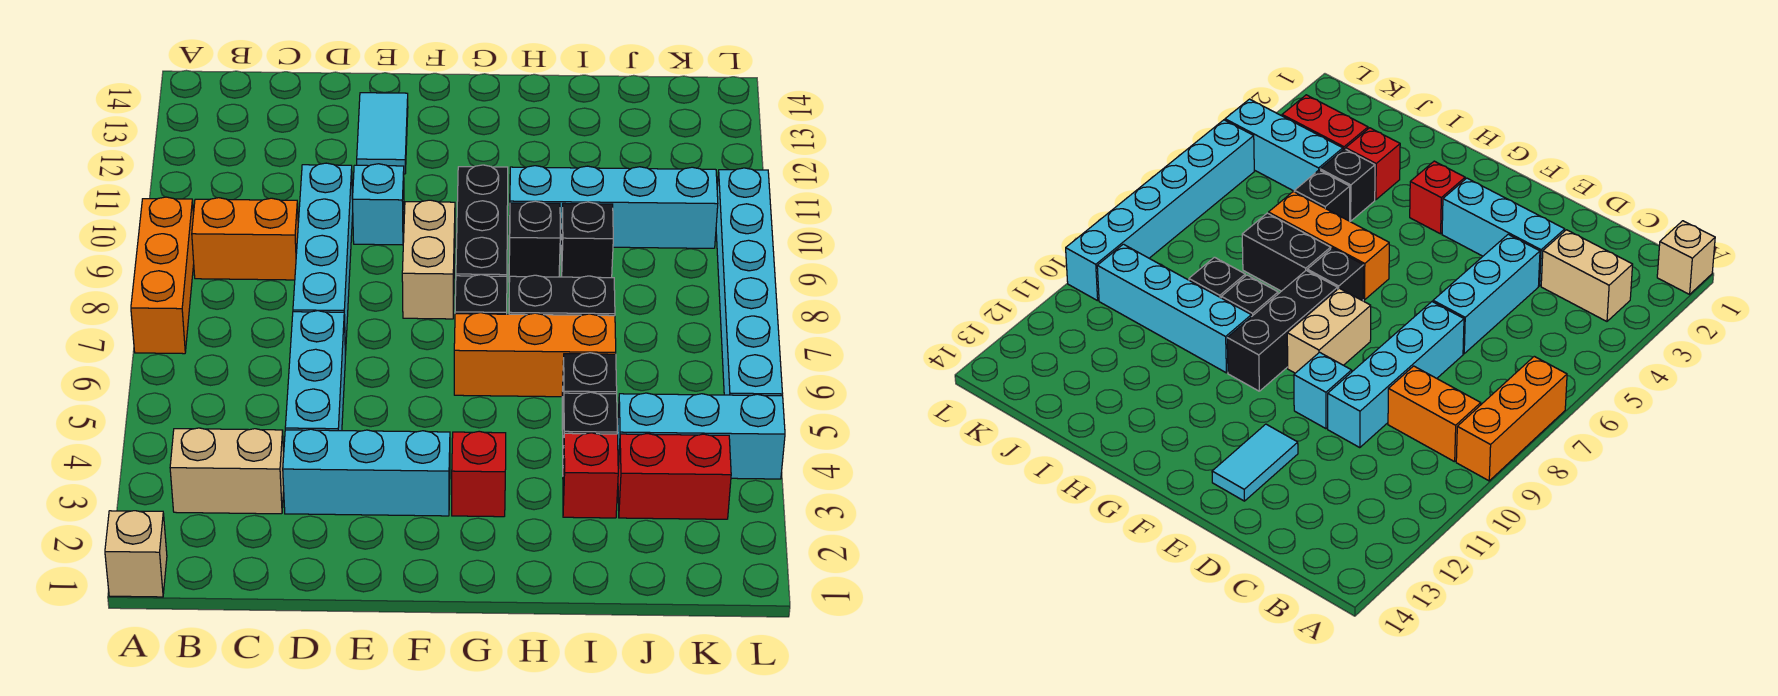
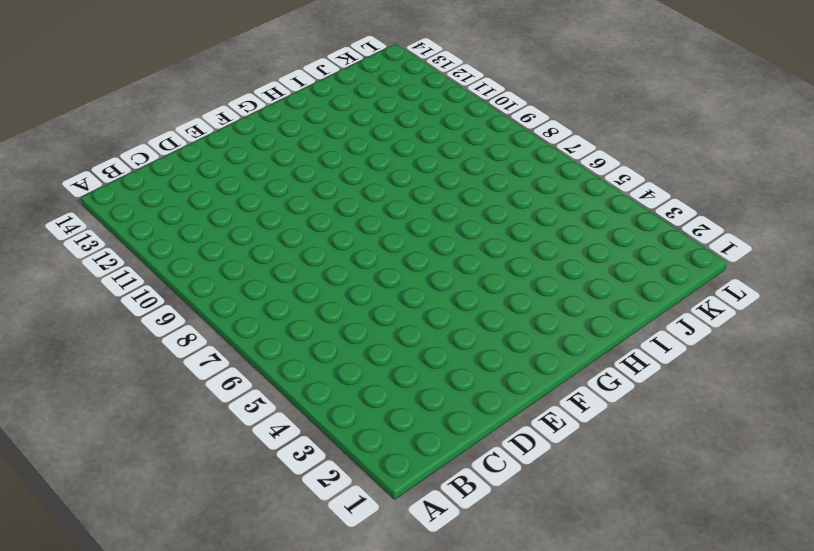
none -> tan 1x1 brick [105,511,167,597]
none -> orange 1x3 brick [131,197,194,354]
none -> tan 1x2 brick [170,428,284,514]

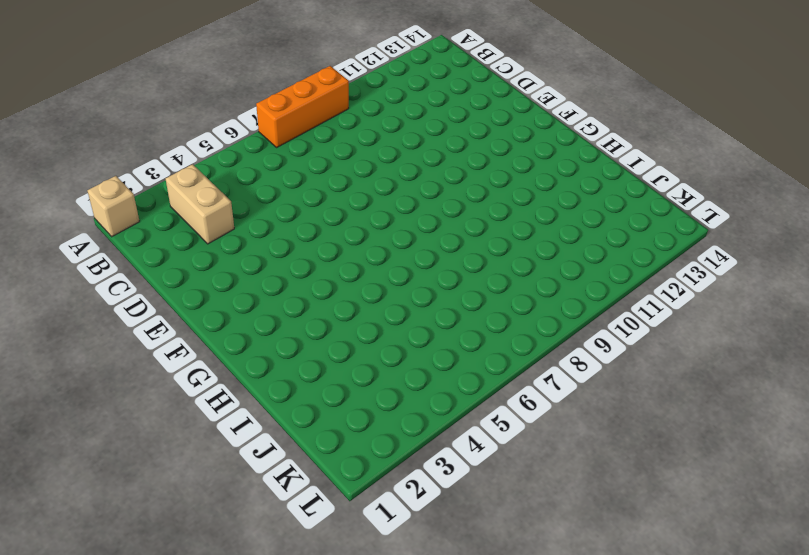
none -> orange 1x2 brick [192,198,298,280]
none -> cyan 1x3 brick [283,429,450,516]
none -> cyan 1x3 brick [285,311,345,431]

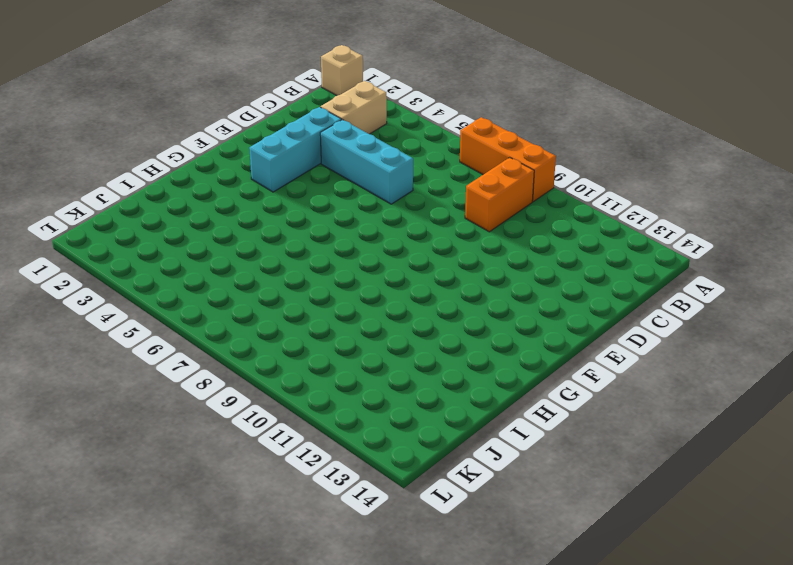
none -> cyan 1x4 brick [293,163,353,355]
none -> cyan 1x1 brick [353,164,404,245]
none -> cyan 1x2 tile [357,93,408,174]

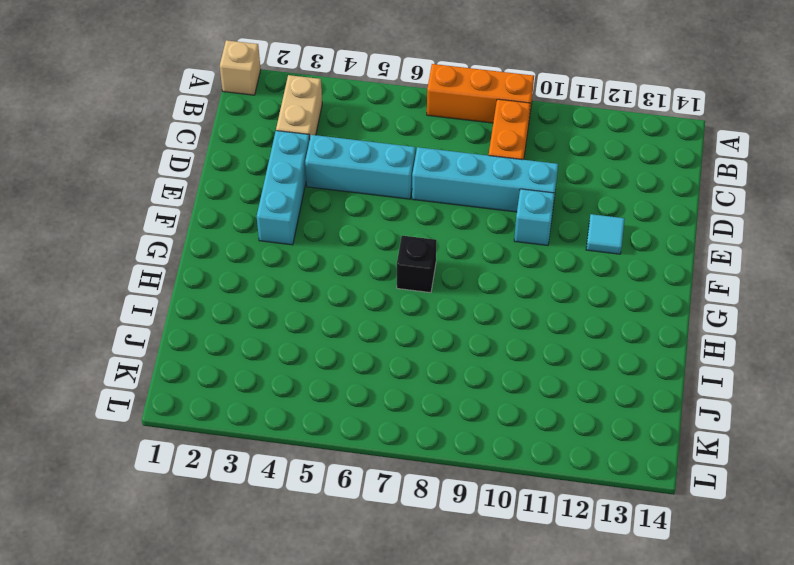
cyan 1x1 tile [586,214,625,254] -> cyan 1x2 tile [357,93,408,174]
none -> tan 1x2 brick [402,200,455,319]
none -> red 1x1 brick [452,431,506,517]
none -> orange 1x3 brick [454,313,616,397]

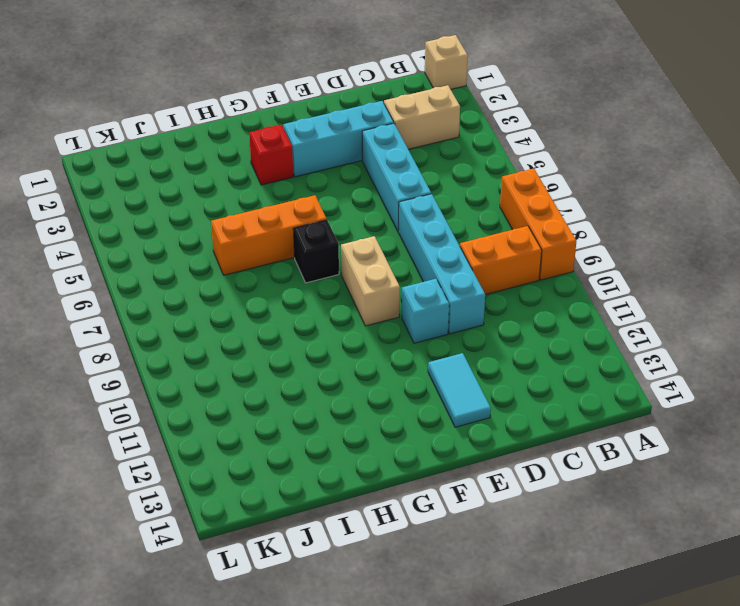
none -> black 1x3 brick [456,165,508,276]
none -> black 1x2 brick [509,275,615,316]
none -> black 1x1 brick [509,201,560,279]

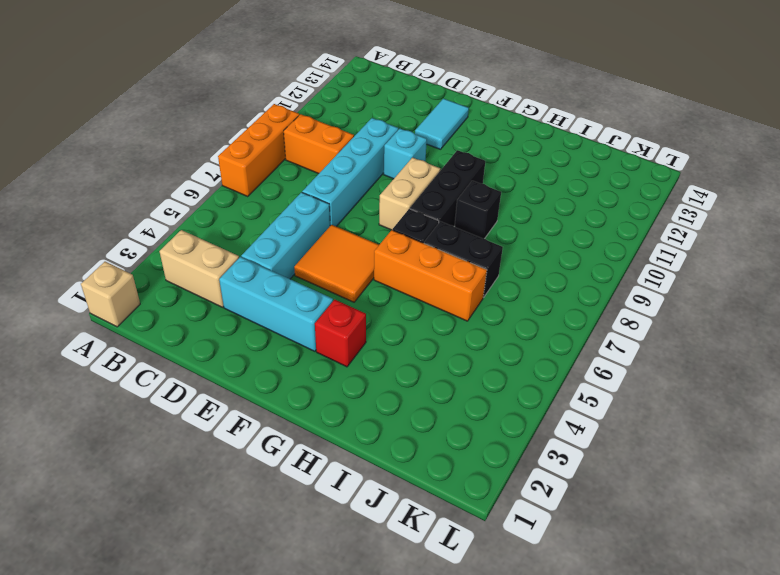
orange 2x2 tile [294,225,379,302] -> none
none -> cyan 1x4 brick [509,166,718,248]
none -> red 1x1 brick [563,433,618,518]
none -> black 1x1 brick [563,392,617,458]

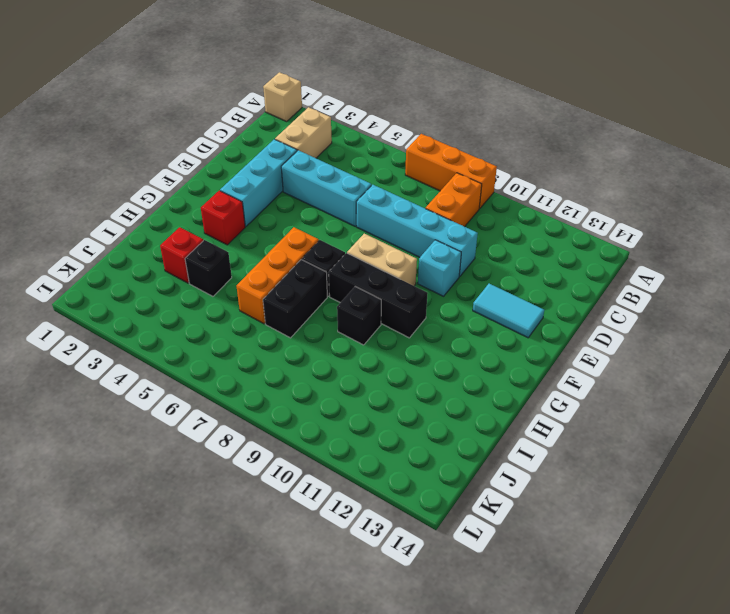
none -> cyan 1x4 brick [509,166,718,248]
none -> black 1x1 brick [562,353,617,430]
none -> black 1x1 brick [561,202,613,278]

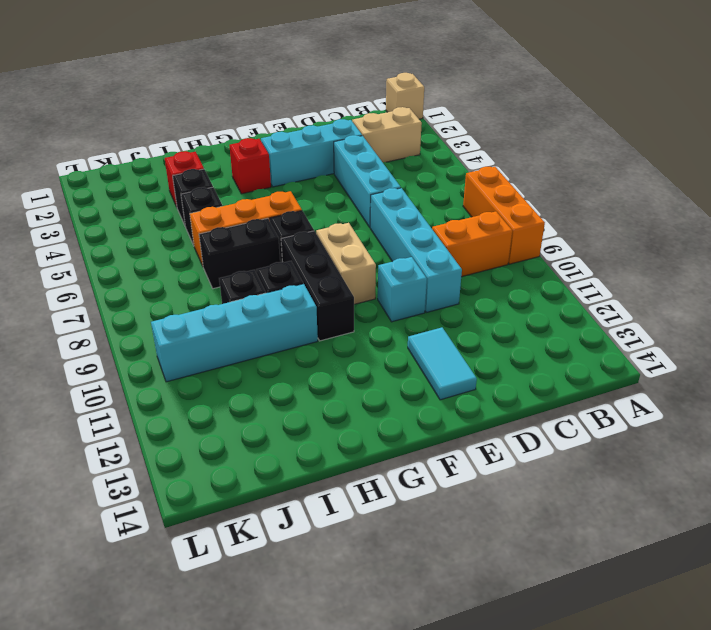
none -> red 1x2 brick [618,434,731,519]
none -> cyan 1x3 brick [617,393,785,479]
none -> cyan 1x6 brick [716,168,783,396]

